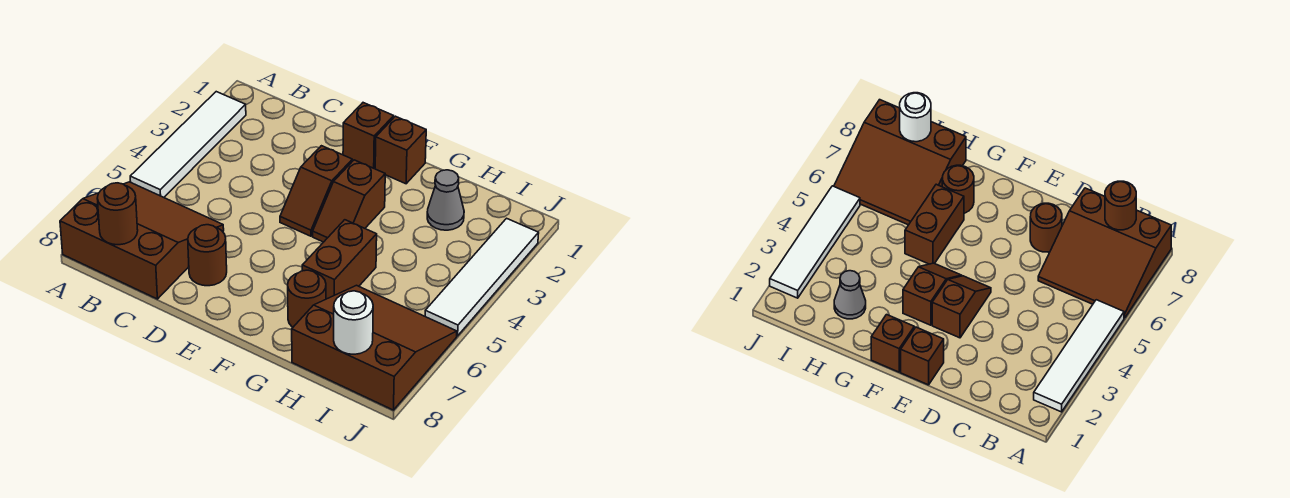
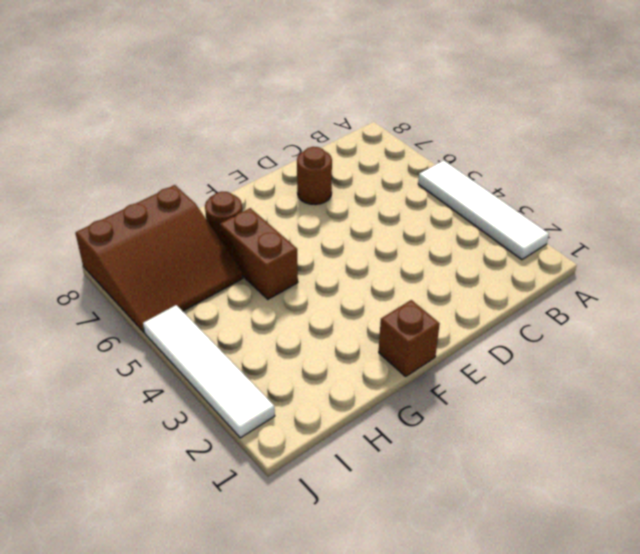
none -> brown 3x3 slope [60,182,224,299]
none -> brown 1x1 brick [343,103,394,169]
none -> brown 1x2 slope [280,146,352,236]

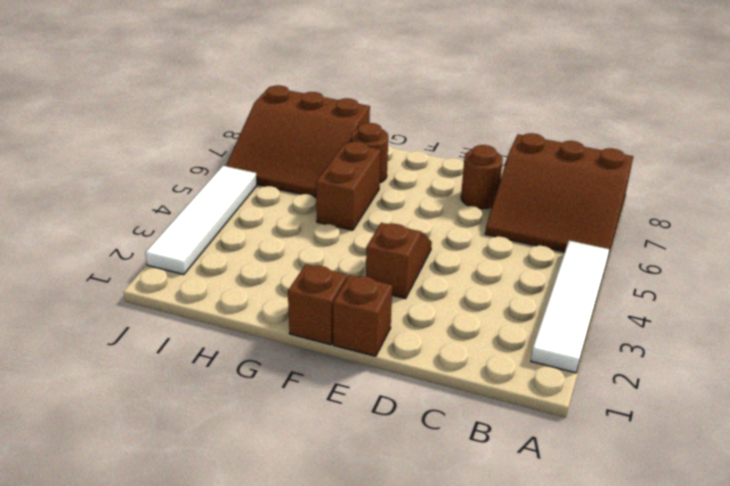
none -> brown 1x2 slope [313,160,385,242]
none -> grey 1x1 cone [427,170,464,230]
none -> brown 1x1 round brick [97,183,138,245]

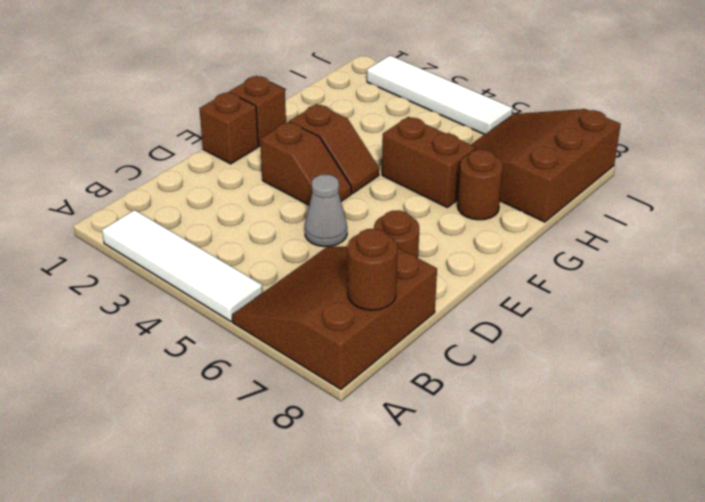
grey 1x1 cone [305,174,347,247] -> grey 1x1 cone moved to [427,170,464,230]
none -> white 1x1 round brick [334,291,373,354]

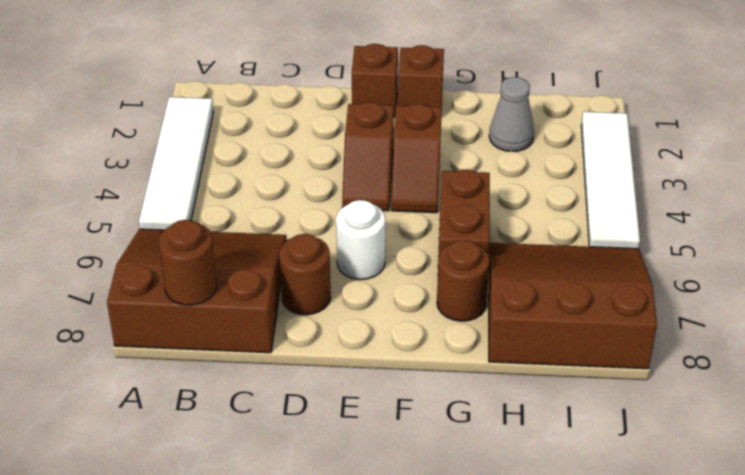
white 1x1 round brick [336,200,385,280] -> white 1x1 round brick moved to [334,291,373,354]

